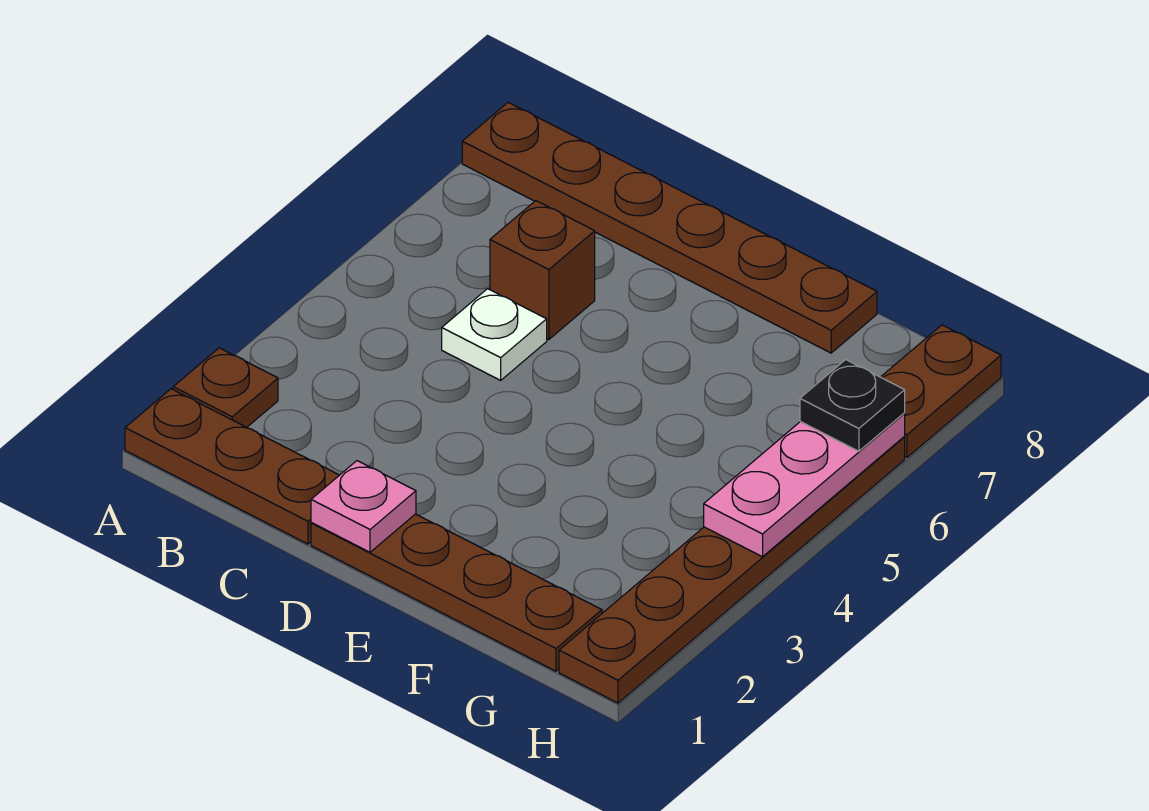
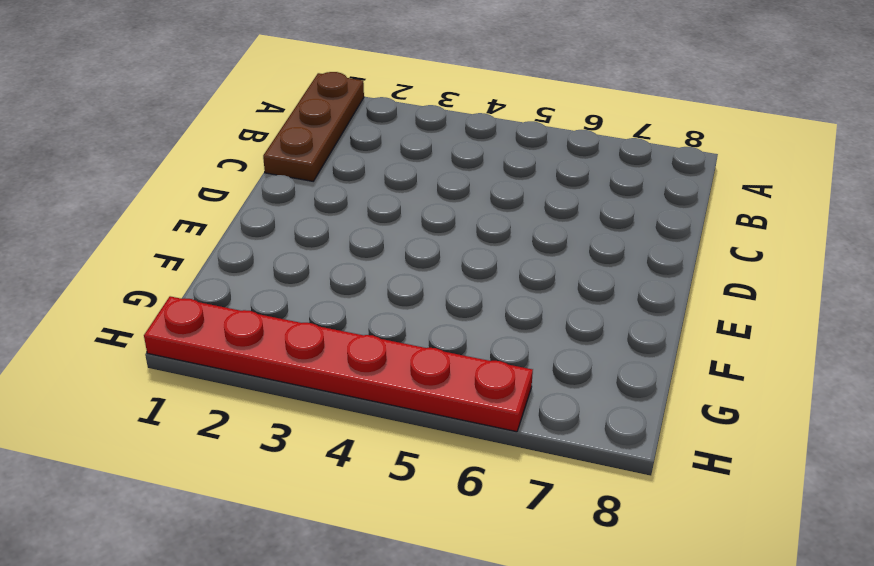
red 1x6 plate [144,296,533,432] -> brown 1x6 plate [559,437,905,703]
none -> brown 1x1 plate [173,348,278,427]
none -> brown 1x6 plate [462,102,877,353]

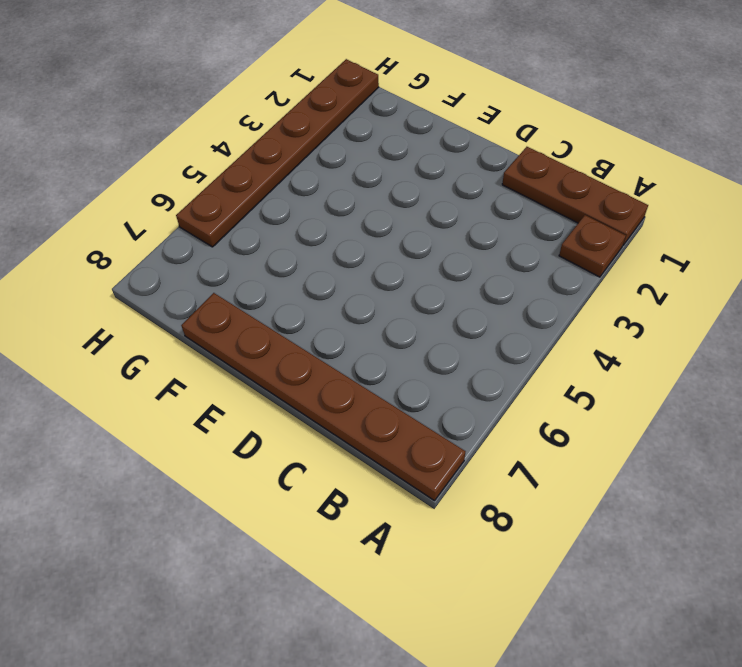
none -> white 1x1 plate [442,289,547,380]
none -> brown 1x1 brick [490,201,595,340]

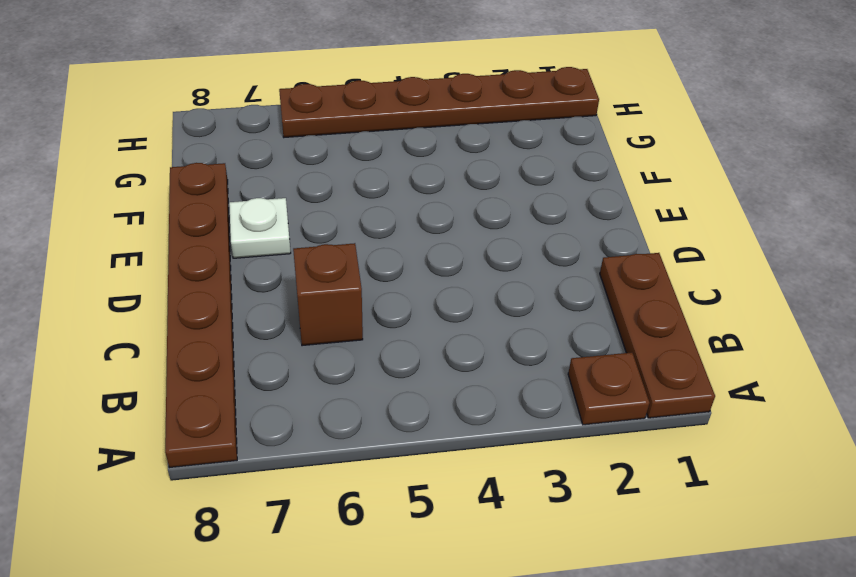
white 1x1 plate [229,198,291,258] -> white 1x1 plate moved to [442,289,547,380]
none -> brown 1x4 plate [311,514,602,671]
none -> brown 1x2 plate [881,325,1001,458]

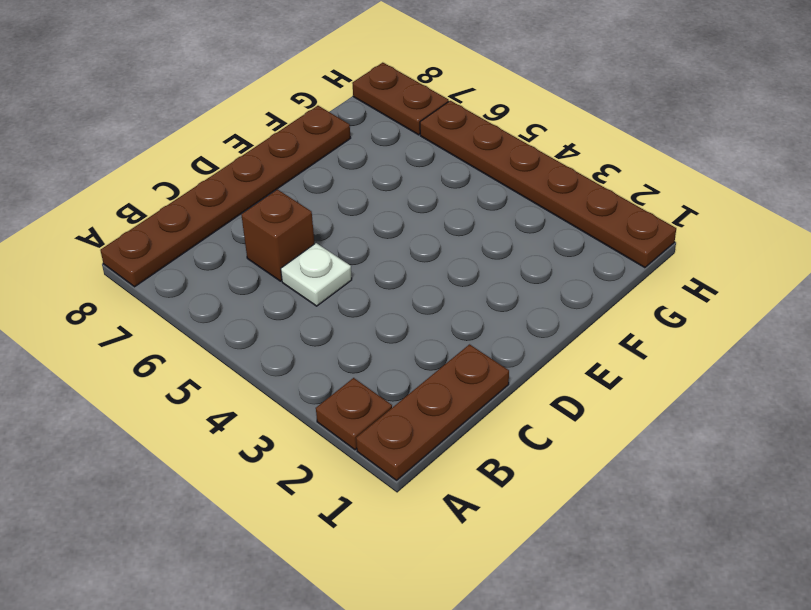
none -> brown 1x4 plate [311,514,602,671]
none -> pink 1x1 plate [311,461,416,552]

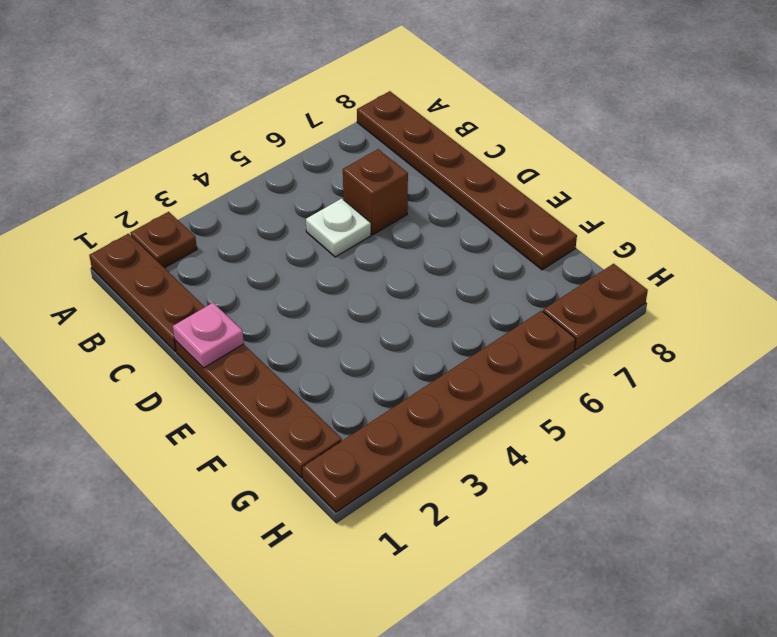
none -> pink 1x3 plate [704,413,905,557]
none -> black 1x1 plate [800,360,905,451]

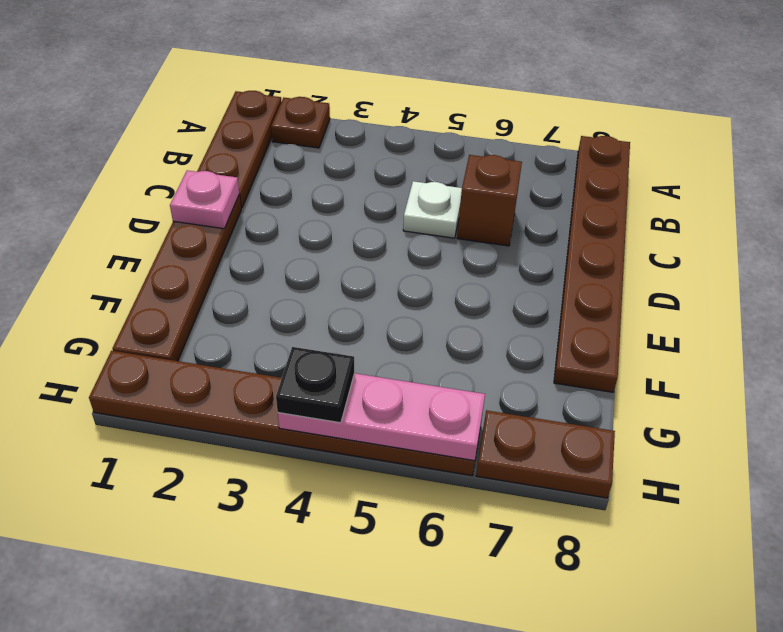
black 1x1 plate [276,347,354,423] -> black 1x1 plate moved to [800,360,905,451]

